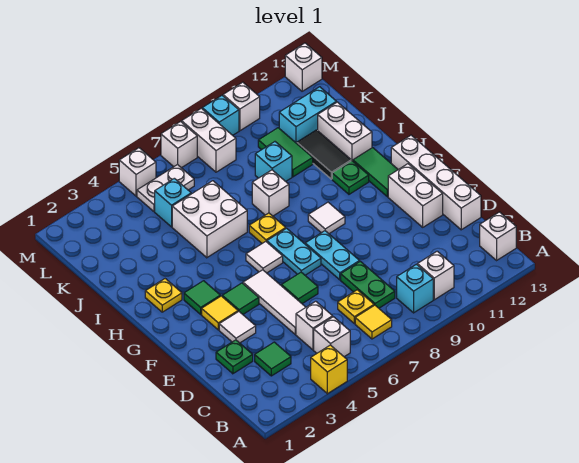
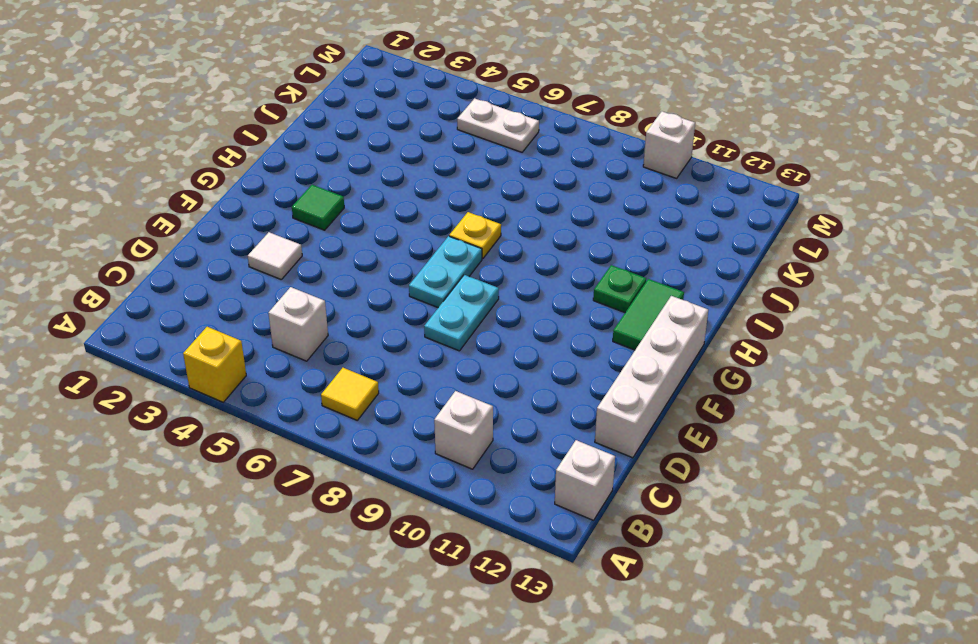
none -> white 1x1 brick [314,317,350,357]
none -> cyan 1x1 brick [397,264,433,313]
none -> green 1x1 tile [255,342,291,376]
none -> yellow 1x1 plate [338,290,374,324]

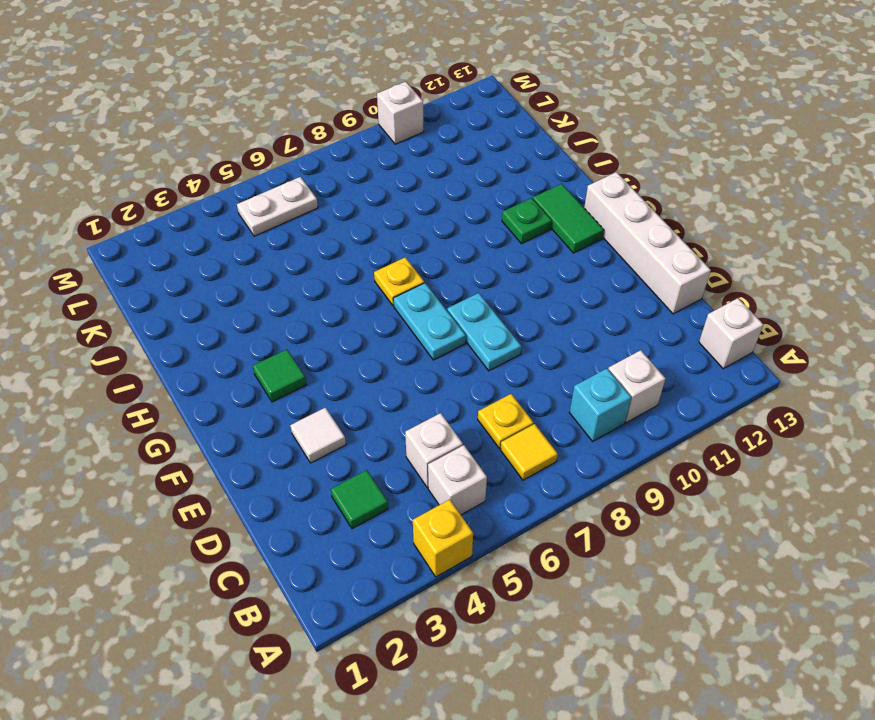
none -> green 1x2 plate [341,261,395,308]
none -> green 1x1 plate [216,340,253,374]
none -> white 1x3 tile [243,270,306,334]
none -> green 1x1 tile [281,272,318,304]

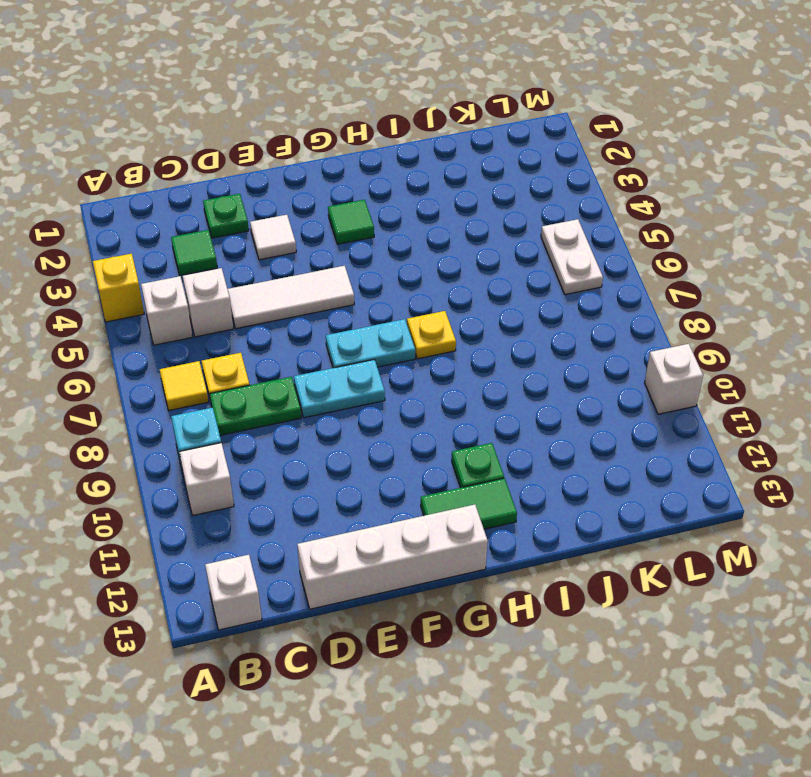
none -> green 1x1 tile [281,272,318,304]
none -> white 1x2 brick [388,164,443,227]
none -> yellow 1x1 tile [202,296,238,330]
none -> green 1x1 tile [222,283,259,314]

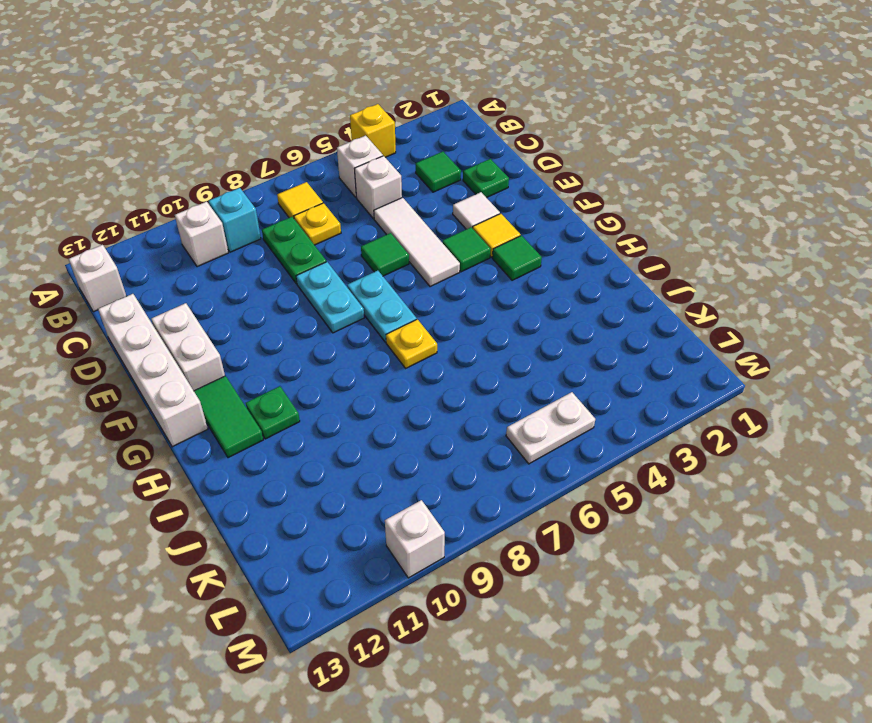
none -> white 1x1 tile [246,242,283,273]
none -> white 1x1 tile [308,202,345,234]
none -> yellow 1x1 plate [145,279,182,312]
none -> white 2x2 brick [172,181,247,258]

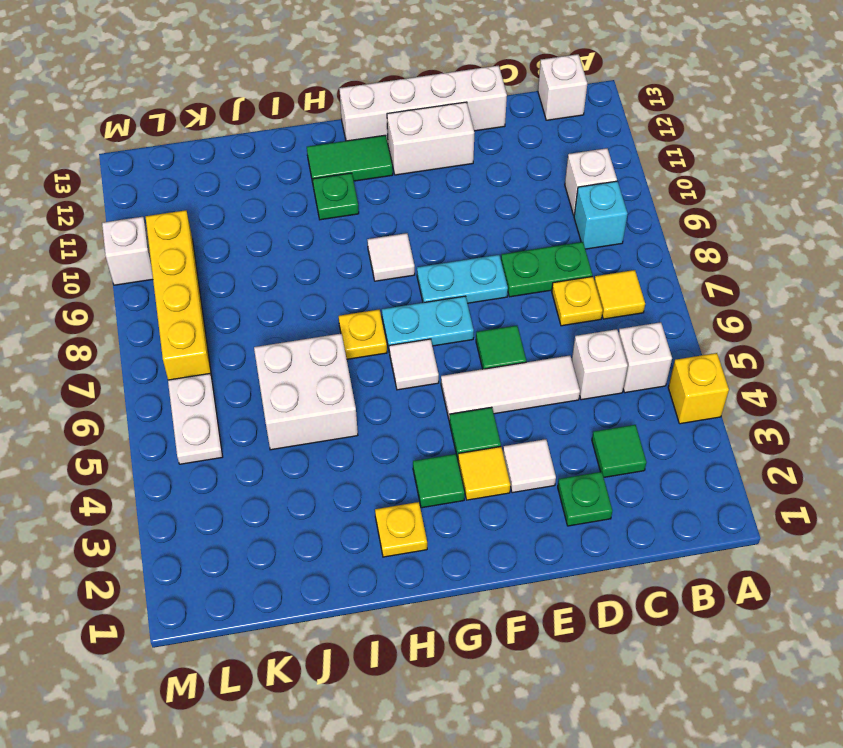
yellow 1x4 brick [146,210,211,380] -> white 1x2 brick [182,108,236,172]
none -> white 1x1 brick [252,170,289,216]
none -> black 1x2 tile [297,130,351,179]
none -> white 1x2 brick [318,102,372,161]
none -> cyan 1x1 brick [255,142,292,181]

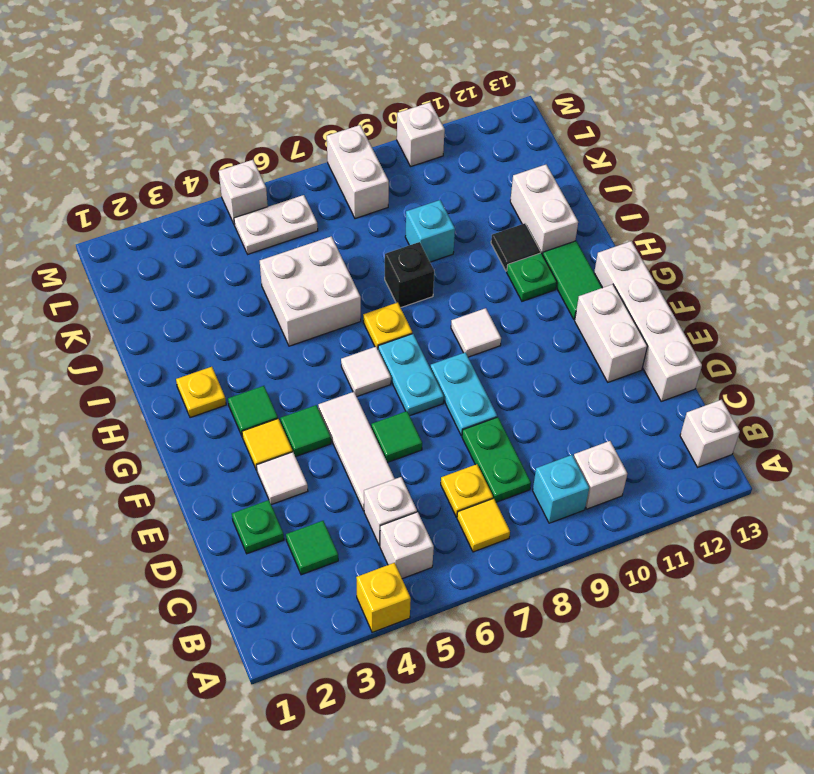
black 1x1 brick [385,242,434,308] -> white 1x1 brick [252,170,289,216]
black 1x1 tile [491,223,540,271] -> black 1x2 tile [297,130,351,179]
none -> green 1x2 tile [258,128,313,177]
none -> cyan 1x1 brick [155,178,191,227]
none -> cyan 1x2 brick [279,87,337,143]
none -> white 1x1 brick [161,122,197,168]

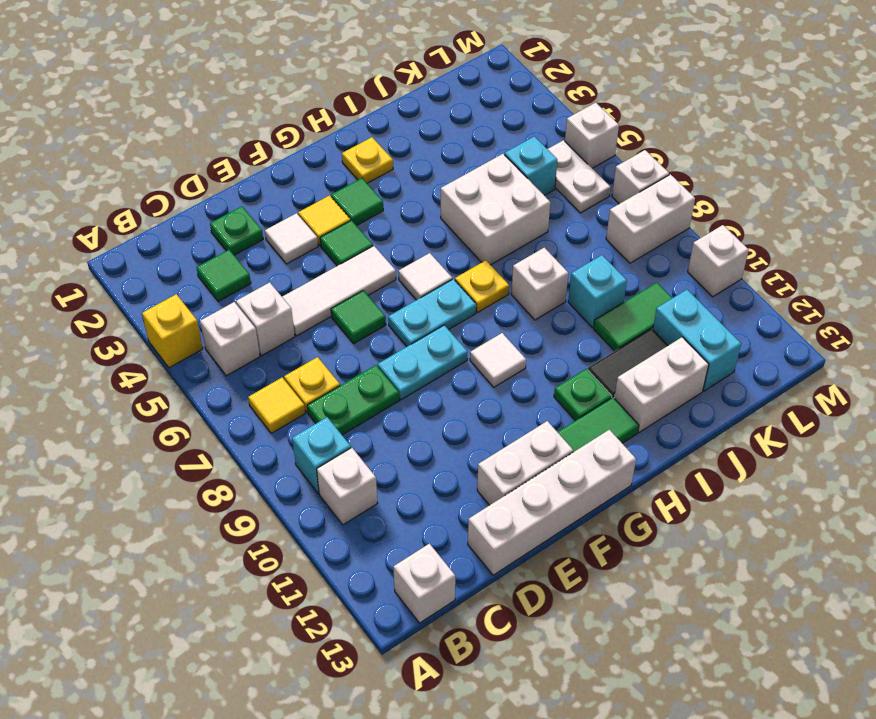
none -> cyan 1x1 brick [202,96,239,135]
none -> white 1x1 brick [285,43,322,91]

